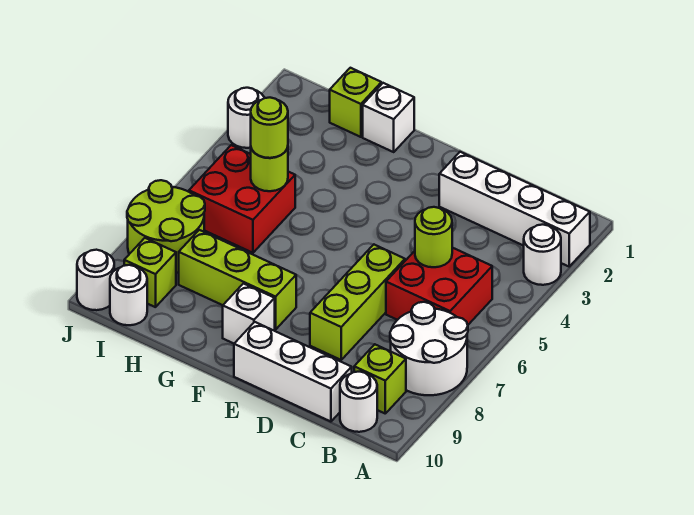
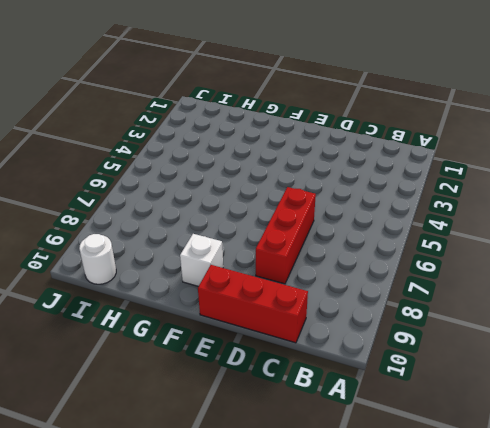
red 1x3 brick [198,265,308,343] -> white 1x3 brick [234,322,352,422]
red 1x3 brick [256,187,316,284] -> lime 1x3 brick [310,245,405,360]
none -> white 1x4 brick [439,152,590,266]
none -> white 1x1 round brick [524,225,561,285]
none -> white 2x2 round brick [390,302,468,395]

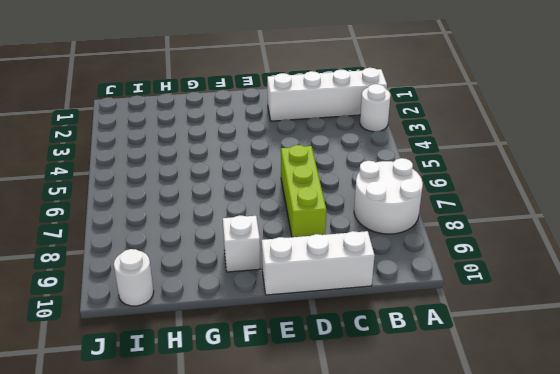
none -> red 2x2 brick [386,248,492,325]
none -> lime 1x1 brick [354,344,406,413]
none -> white 1x1 round brick [340,372,377,432]

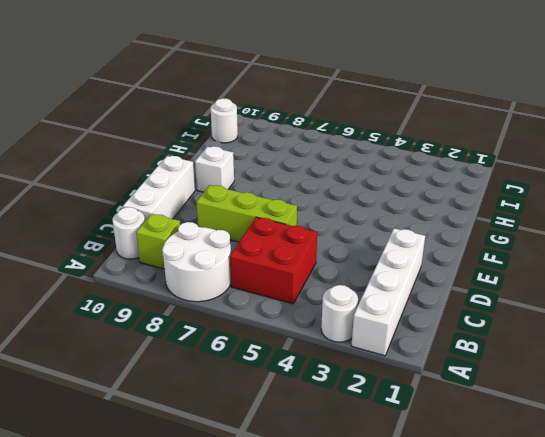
none -> lime 1x3 brick [179,230,296,330]
none -> white 1x1 brick [363,83,414,152]
none -> lime 1x1 brick [330,68,381,137]

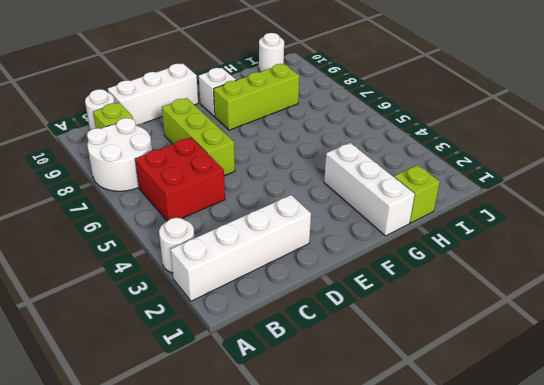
white 1x3 brick [324,143,415,236] -> white 1x1 brick [363,83,414,152]
none -> red 2x2 brick [189,145,295,253]
none -> lime 2x2 round brick [127,180,205,273]
none -> lime 1x1 brick [124,238,176,307]

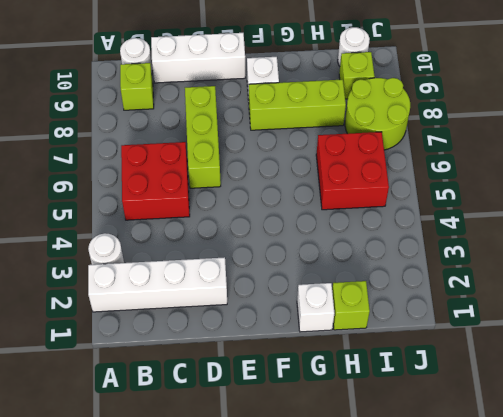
none -> white 2x2 round brick [390,302,468,395]
none -> white 1x1 round brick [228,88,264,148]
none -> white 1x1 round brick [77,250,114,310]

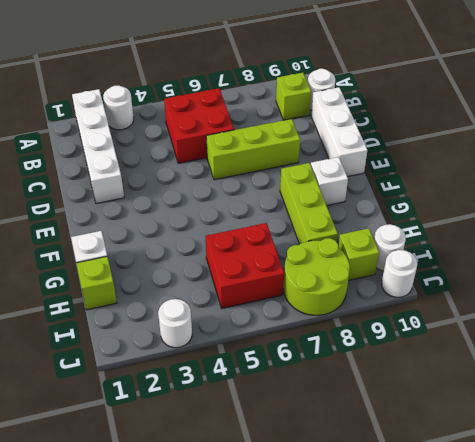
none -> white 2x2 round brick [390,302,468,395]
none -> lime 1x1 round brick [415,207,452,267]
none -> lime 1x1 round brick [251,147,288,191]

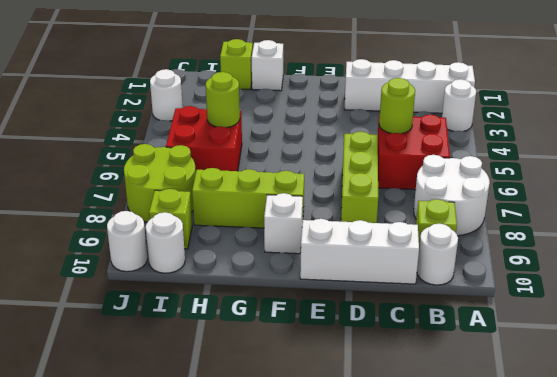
none -> lime 1x1 round brick [251,98,288,158]

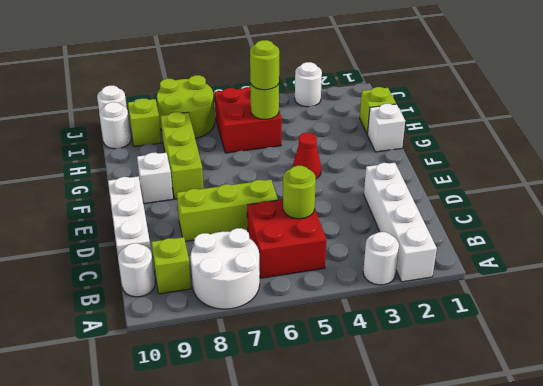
red 1x1 cone [293,133,321,178] -> none

